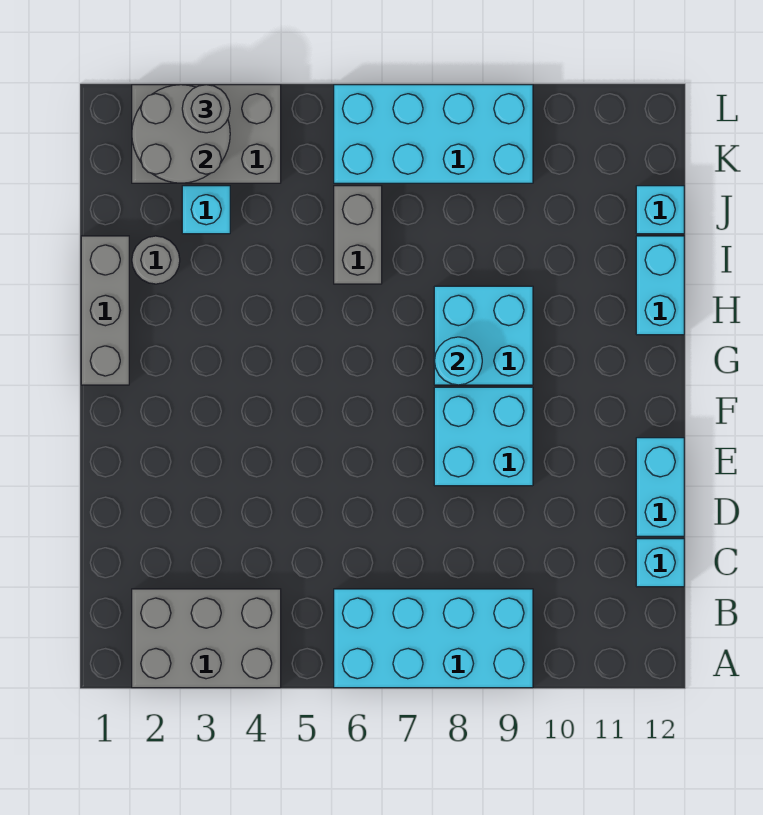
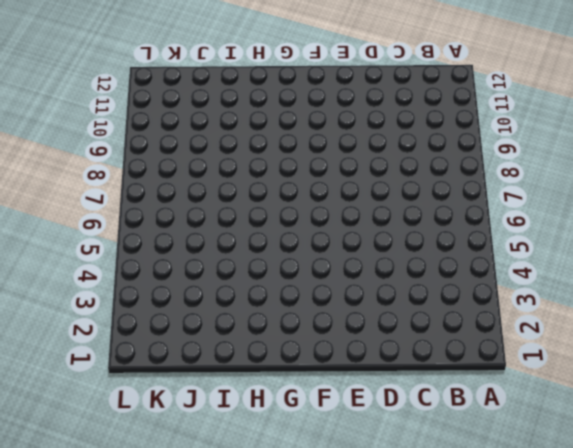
none -> grey 2x3 brick [132,589,281,688]
none -> cyan 2x4 brick [334,589,533,688]
none -> cyan 1x1 brick [636,539,684,587]

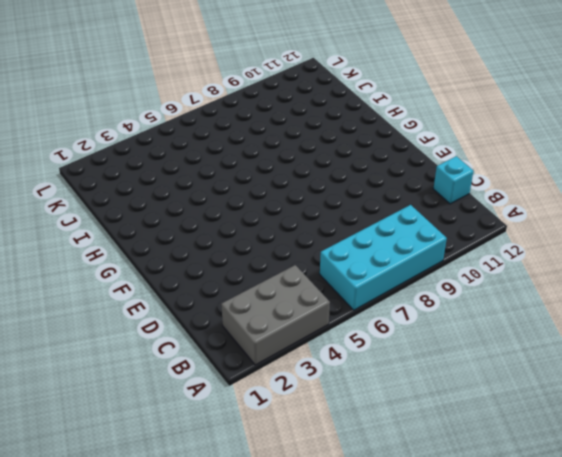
none -> cyan 1x2 brick [636,438,684,536]
none -> cyan 2x2 brick [434,387,533,486]
none -> grey 1x3 brick [81,236,129,385]

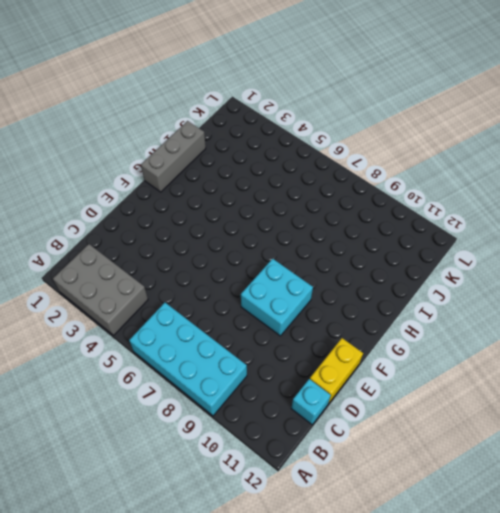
yellow 1x2 brick [310,338,363,404] -> cyan 1x2 brick [636,438,684,536]
none -> cyan 2x2 brick [434,286,533,385]
none -> cyan 1x2 brick [636,236,684,335]
none -> grey 1x1 round brick [132,236,180,284]

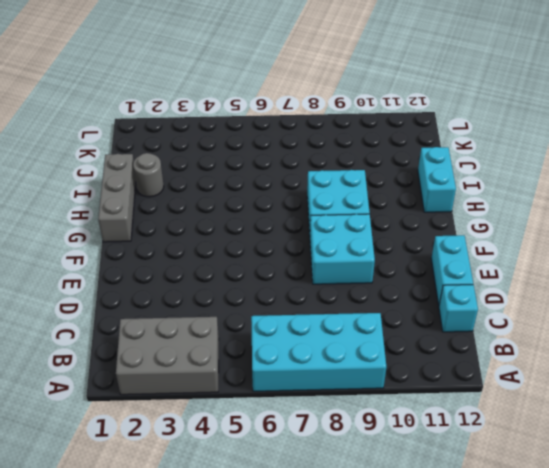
none -> grey 1x2 brick [334,186,382,284]
none -> cyan 1x1 brick [182,186,230,234]
none -> cyan 1x1 brick [636,186,684,234]

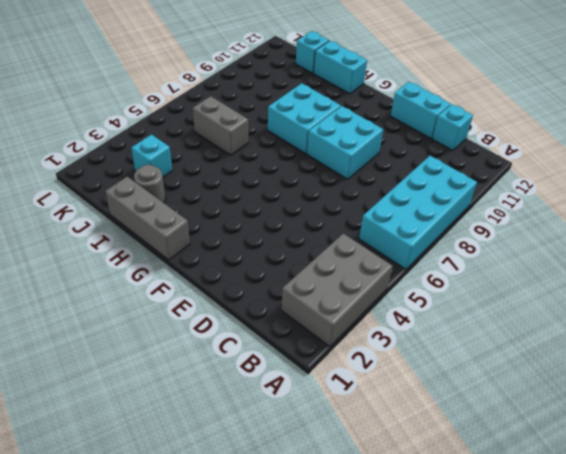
none -> grey 2x3 brick [132,85,281,183]
none -> cyan 2x4 brick [334,85,533,183]
none -> cyan 1x1 round brick [434,337,482,385]

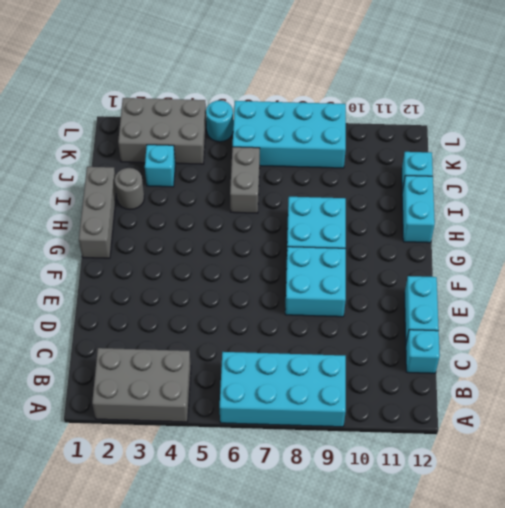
cyan 1x1 round brick [206,101,233,142] -> cyan 1x1 round brick moved to [434,337,482,385]
none -> grey 2x2 round brick [132,85,230,183]
none -> grey 1x1 round brick [182,85,230,133]

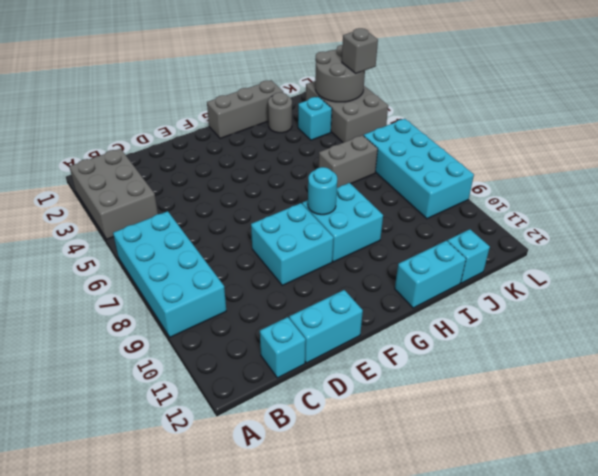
grey 1x1 brick [342,28,378,74] -> grey 1x1 round brick [182,85,230,133]

